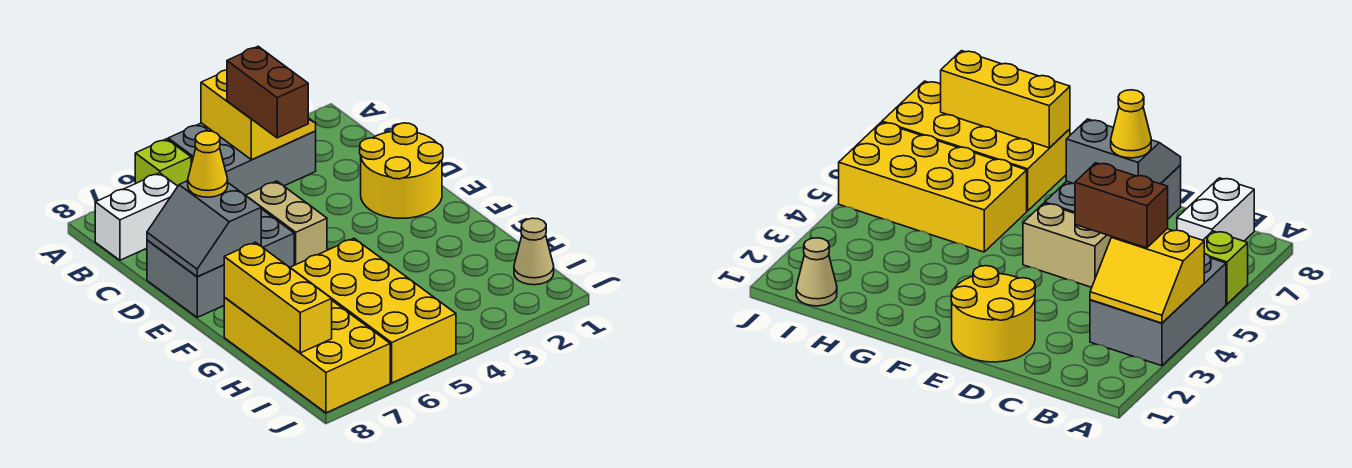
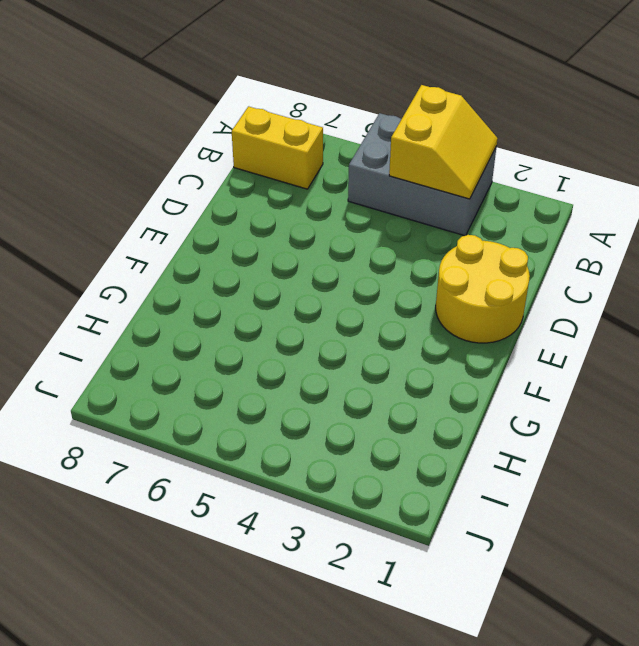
yellow 1x2 brick [232,106,323,189] -> white 1x2 brick [95,173,178,260]
none -> lime 1x1 brick [135,139,191,186]
none -> tan 1x2 brick [246,181,327,265]
none -> grey 2x3 brick [147,209,294,317]

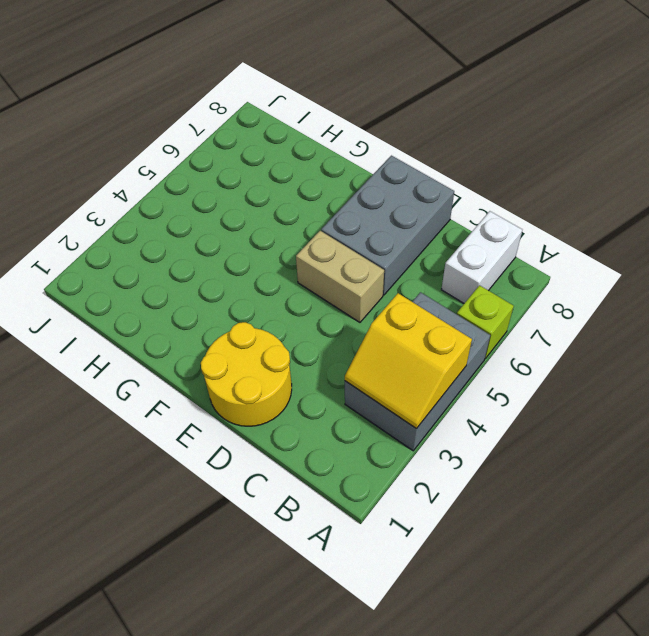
none -> yellow 2x4 brick [290,238,456,383]
none -> yellow 2x4 brick [224,297,390,413]
none -> tan 1x1 cone [514,218,554,285]

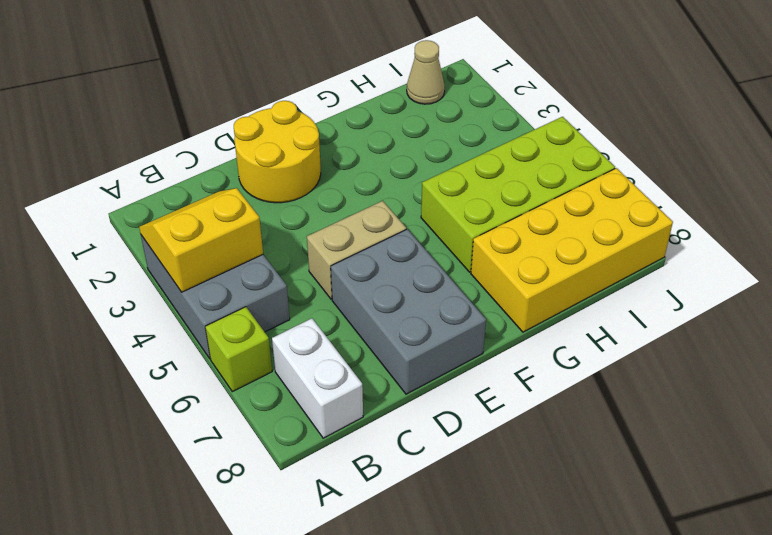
lime 2x4 brick [421,117,615,272] -> yellow 2x4 brick [290,238,456,383]
none -> grey 2x2 slope [147,181,261,277]
none -> yellow 1x3 brick [224,242,332,353]
none -> brown 1x2 brick [227,46,308,138]

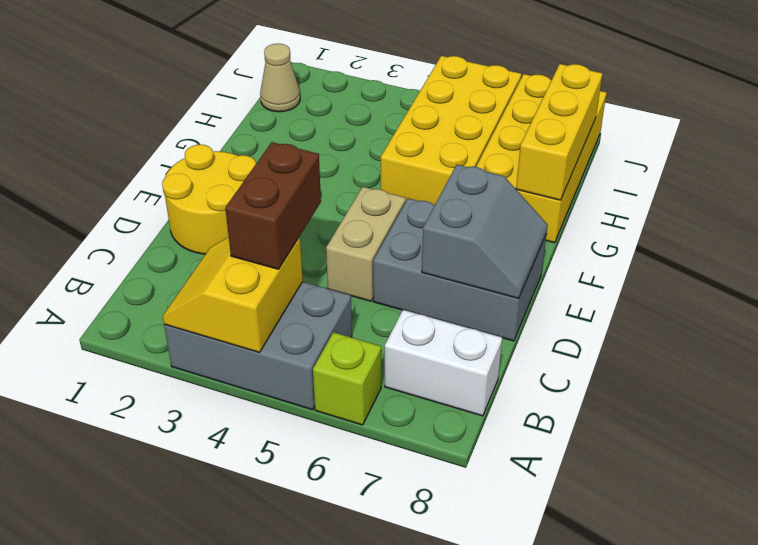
none -> yellow 1x1 cone [188,131,228,197]

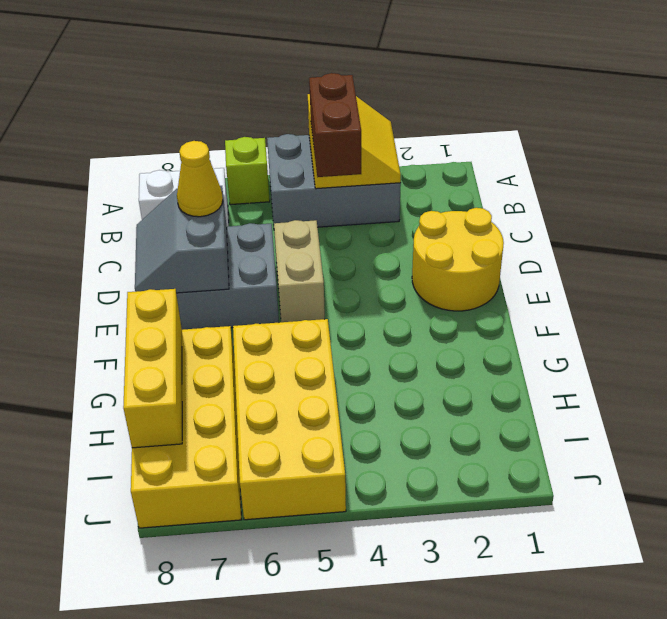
none -> tan 1x1 cone [514,218,554,285]

